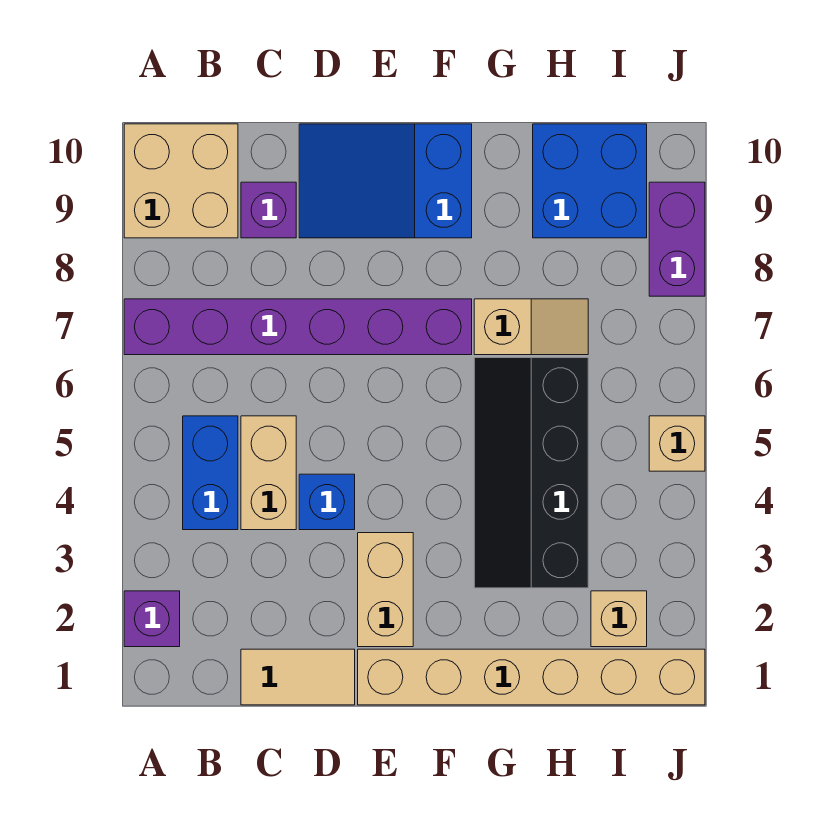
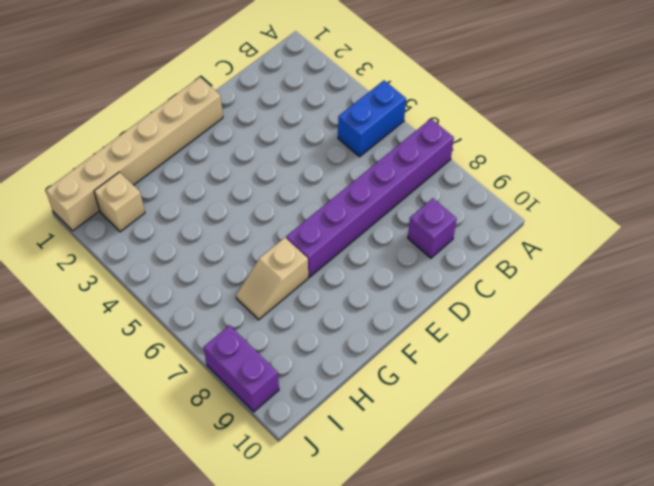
blue 1x2 brick [338,81,406,157] -> blue 1x2 brick turned to [183,416,238,530]
none -> purple 1x1 brick [124,591,180,647]
none -> tan 2x2 brick [124,124,238,238]
none -> tan 1x2 tile [241,649,355,705]

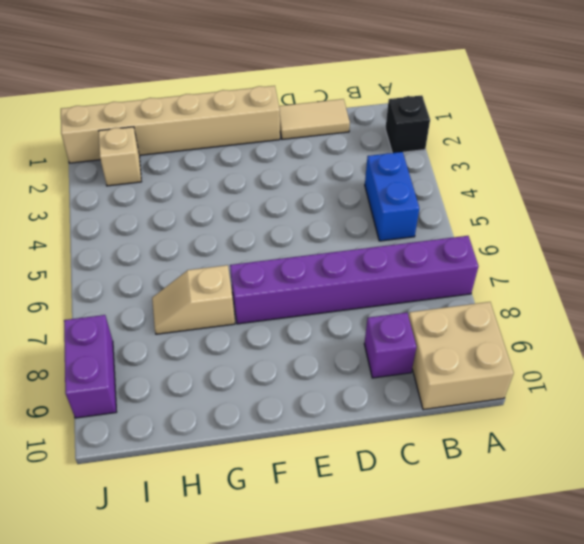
black 1x1 brick [385,95,430,153] -> purple 1x1 brick [124,591,180,647]
none -> tan 1x2 brick [241,416,296,530]
none -> blue 1x1 brick [299,474,355,530]
none -> blue 2x3 slope [299,124,472,238]

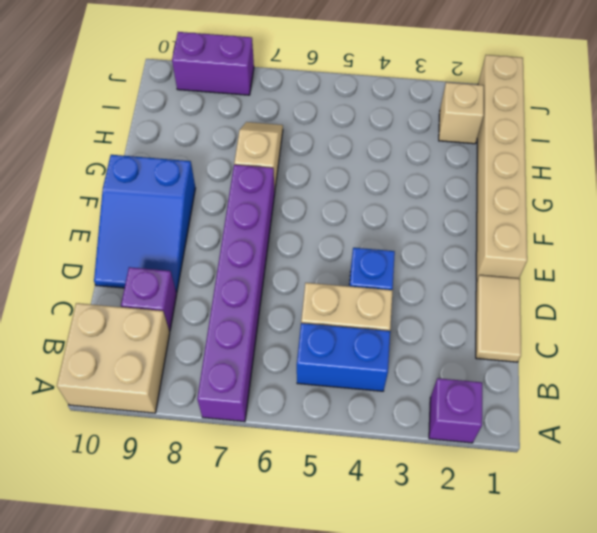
none -> tan 1x2 brick [358,533,413,647]
none -> black 2x4 slope [474,358,588,588]
none -> blue 2x2 brick [533,124,647,238]

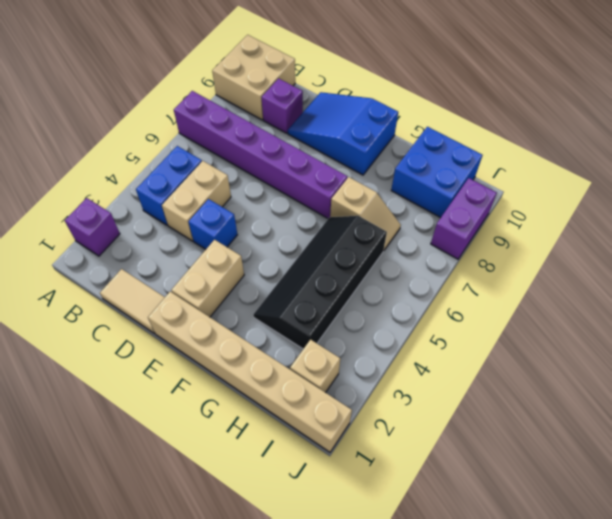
none -> tan 1x1 brick [649,416,705,471]

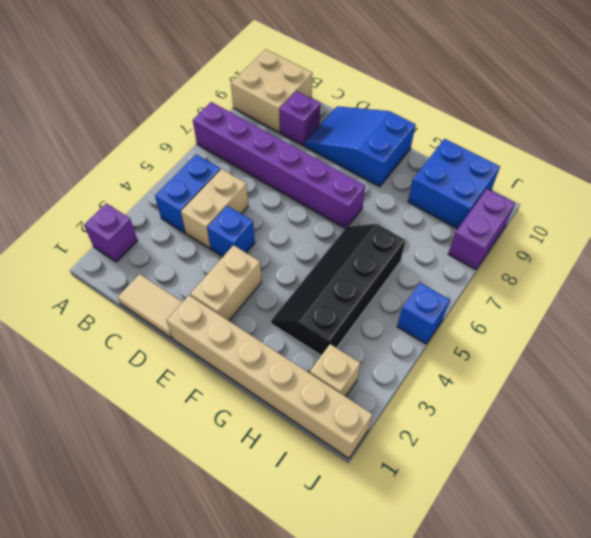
blue 1x1 brick [397,283,450,344] -> tan 1x1 brick [649,416,705,471]
none -> tan 1x2 slope [474,299,588,355]

